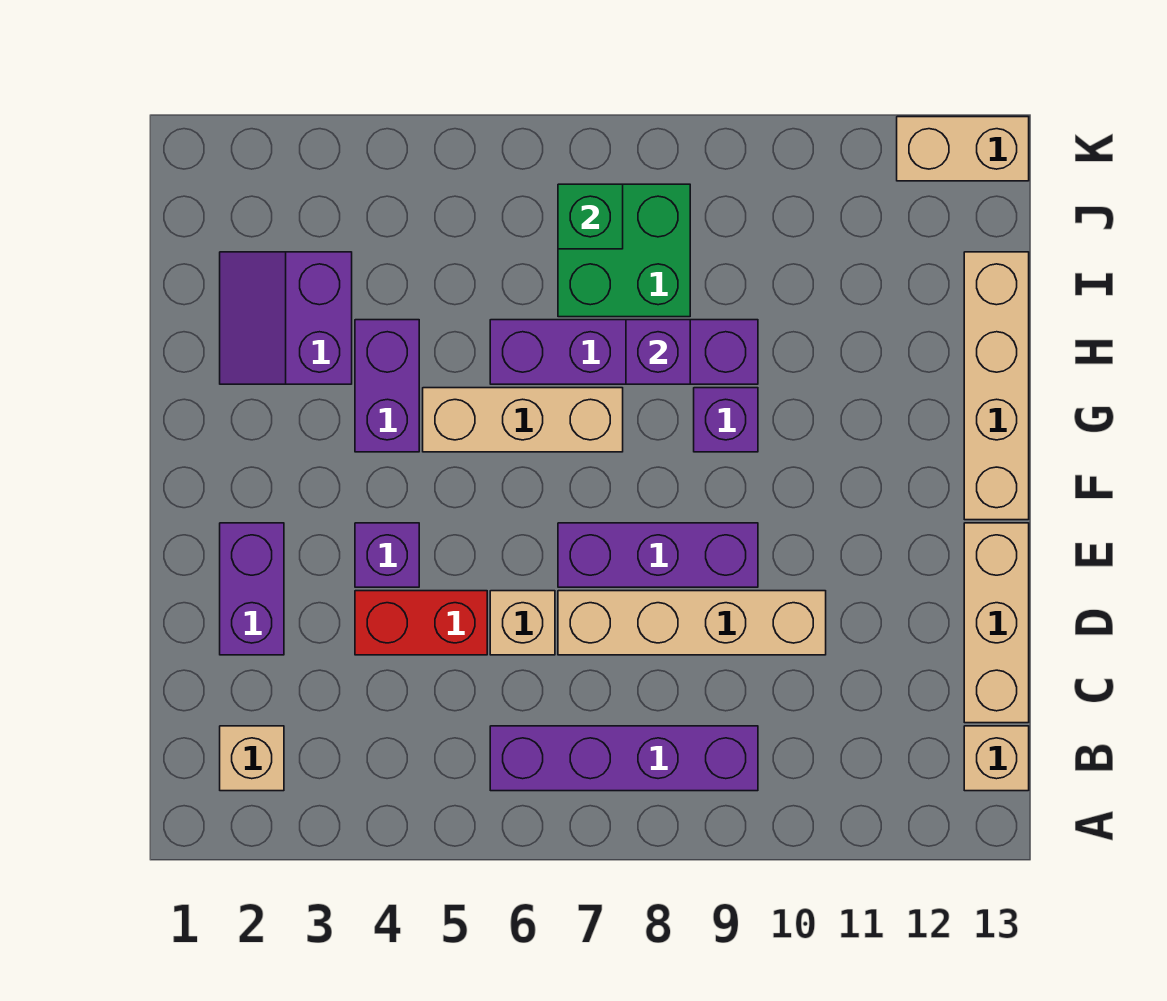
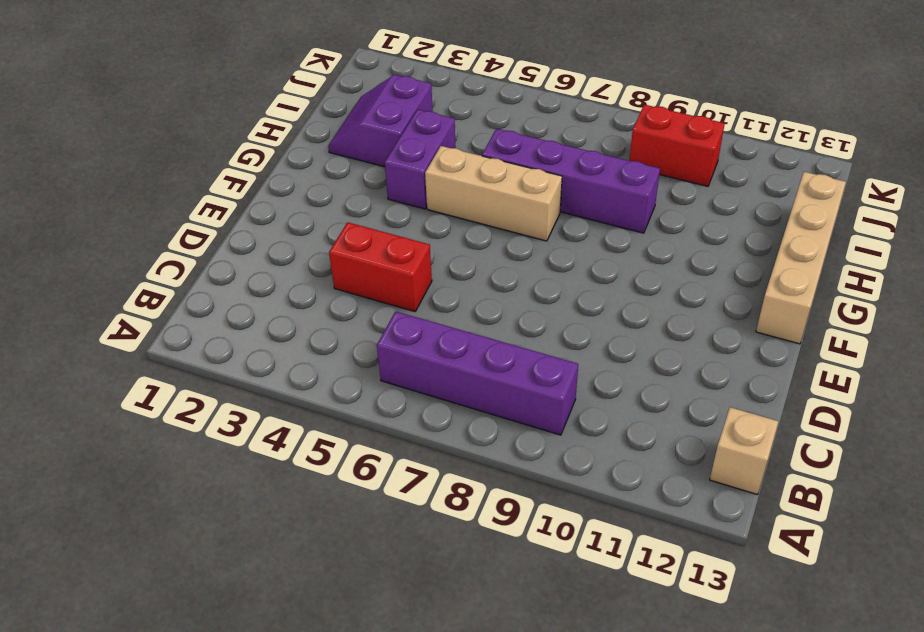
red 1x2 brick [629,105,725,186] -> none
none -> tan 1x1 brick [220,726,284,791]
none -> tan 1x3 brick [964,523,1029,723]
none -> purple 1x2 brick [220,523,284,655]

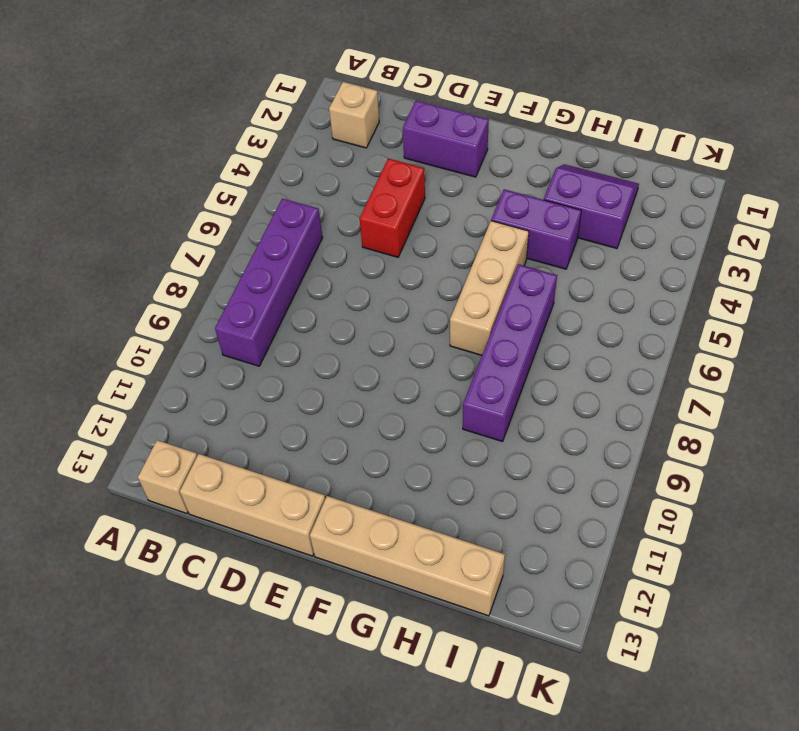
none -> tan 1x1 brick [490,591,555,655]
none -> tan 1x4 brick [558,591,826,655]
none -> purple 1x1 brick [355,523,419,587]

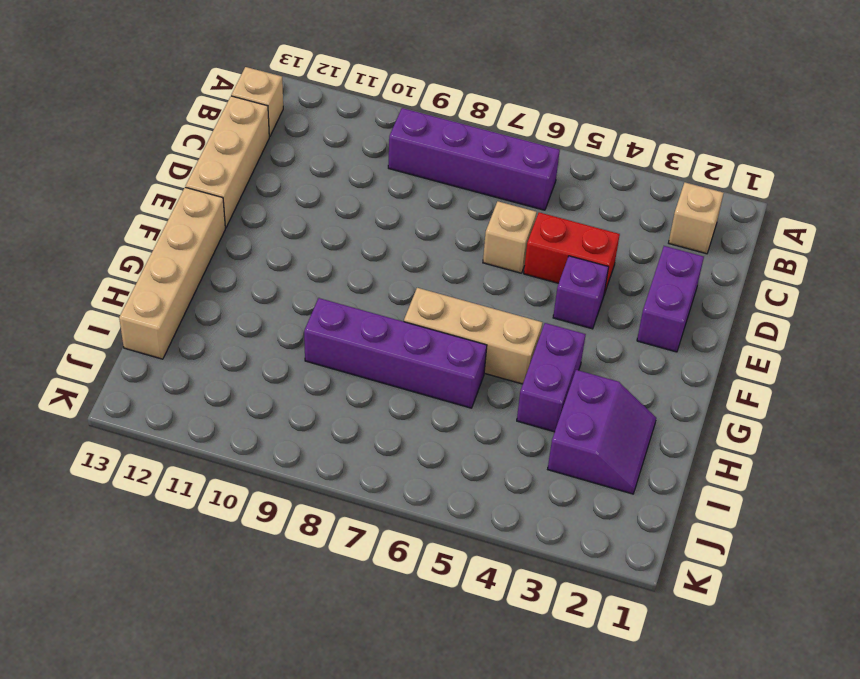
none -> tan 1x4 brick [558,591,826,655]
none -> purple 1x3 brick [558,523,758,587]
none -> purple 1x1 brick [694,388,758,452]

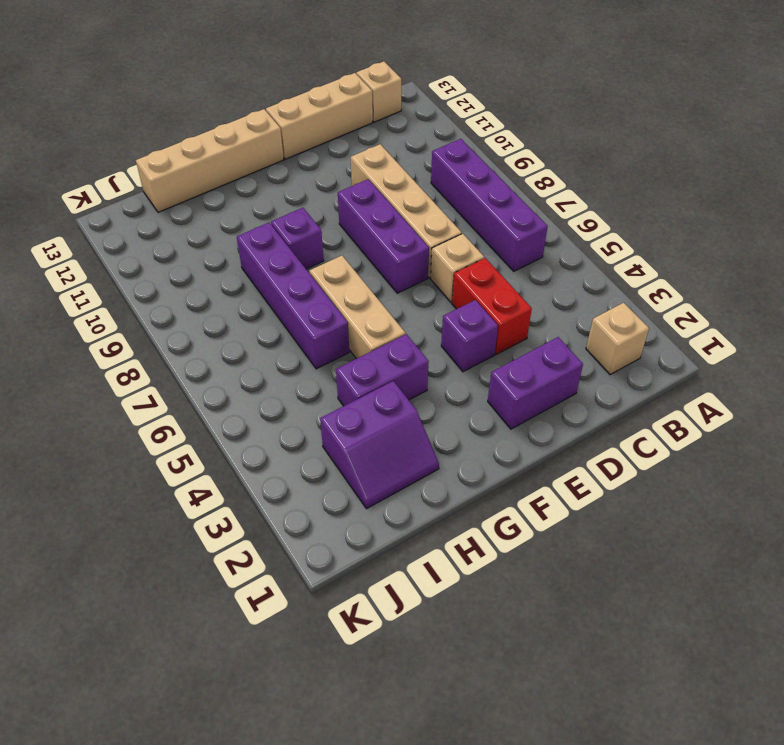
none -> green 2x2 brick [558,184,690,317]
none -> tan 1x2 brick [897,117,1029,181]
none -> purple 1x1 brick [626,320,690,384]

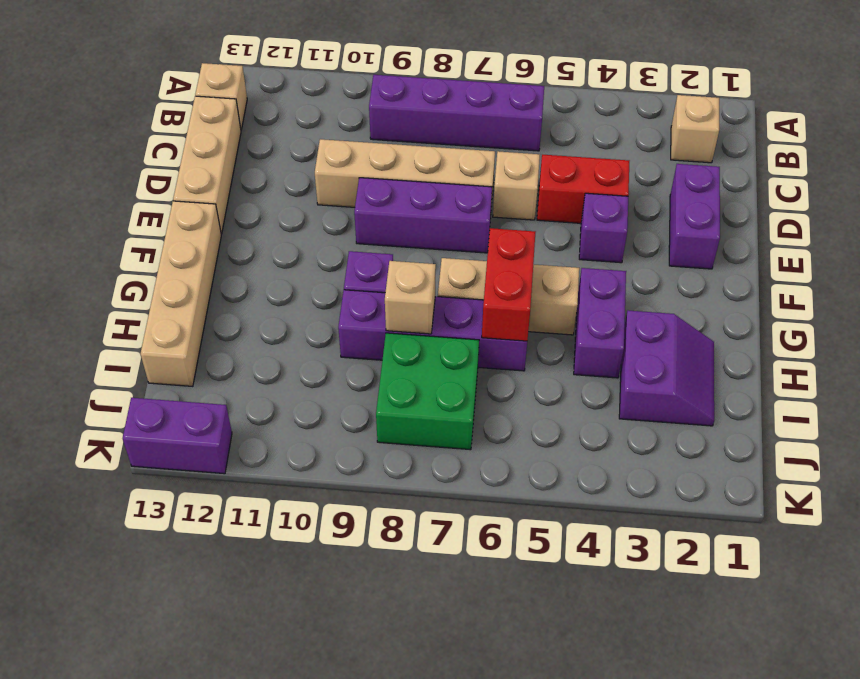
red 1x2 brick [482,228,535,341] -> none
tan 1x1 brick [385,261,436,334] -> purple 1x1 brick [626,320,690,384]
purple 1x2 brick [123,398,232,474] -> tan 1x2 brick [897,117,1029,181]
none -> green 1x1 brick [558,184,623,249]

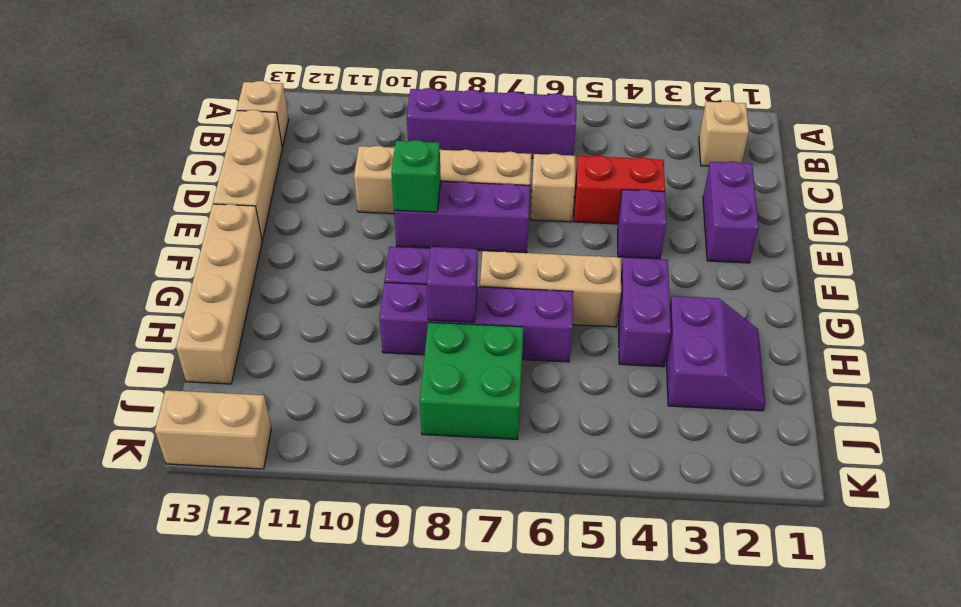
green 1x1 brick [391,140,441,212] -> green 1x1 brick moved to [558,184,623,249]

